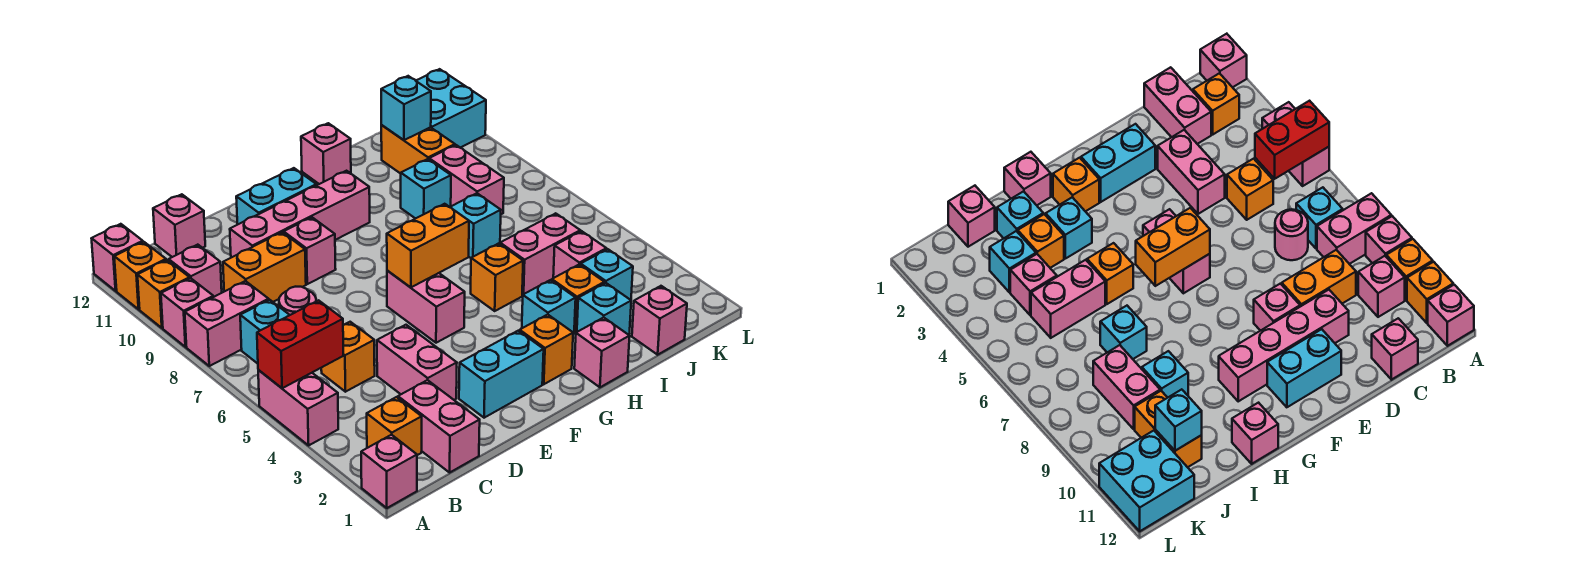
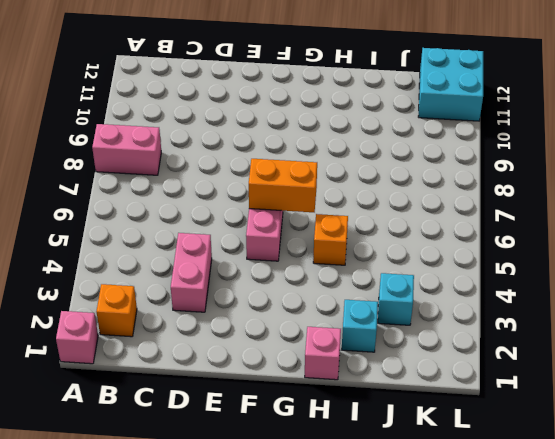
none -> pink 1x2 brick [258,370,338,445]
none -> pink 1x1 brick [161,278,213,347]
none -> orange 1x1 brick [138,260,190,328]
none -> orange 1x1 brick [114,242,166,309]

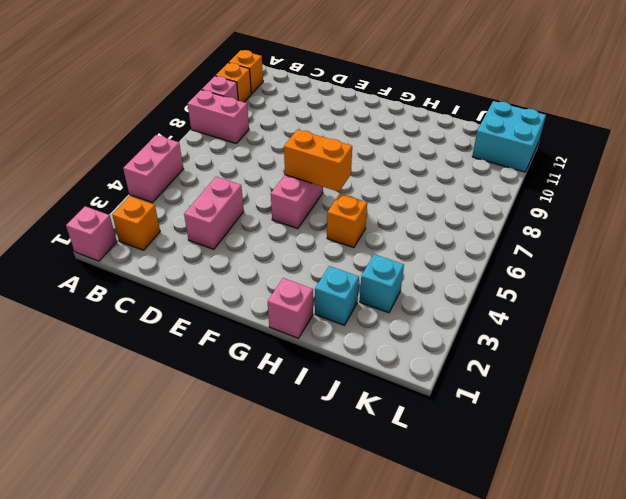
none -> pink 1x1 brick [91,224,143,291]
none -> cyan 1x1 brick [240,300,289,364]
none -> pink 1x1 brick [169,245,222,297]
none -> pink 1x2 brick [398,380,480,472]

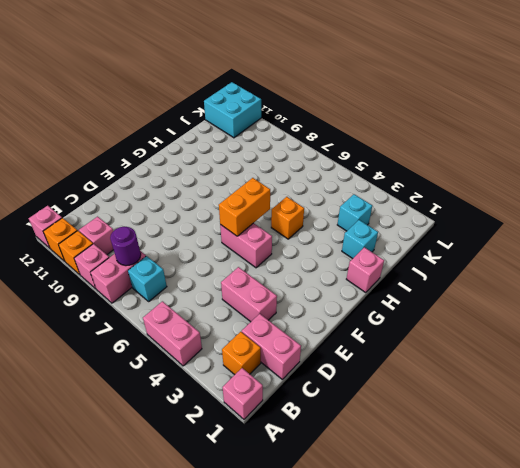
purple 1x1 round brick [110,227,141,266] -> none
none -> orange 1x1 brick [321,322,375,392]
none -> pink 1x1 round brick [279,287,316,315]
none -> orange 1x2 brick [223,232,306,302]
none -> pink 1x1 brick [153,194,205,257]

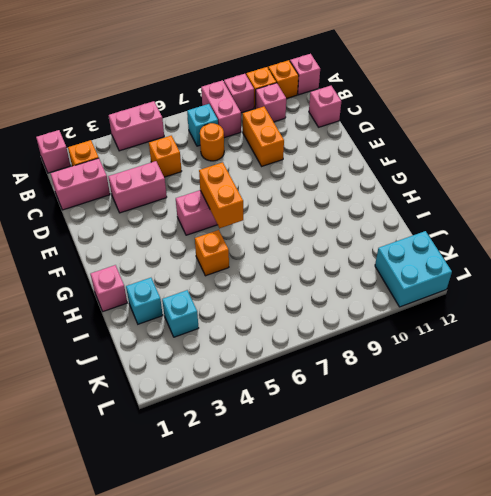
orange 1x1 round brick [200,123,224,161] -> pink 1x1 round brick [279,287,316,315]
none -> pink 1x4 brick [230,171,370,258]
none -> cyan 1x2 brick [459,331,544,418]
none -> pink 1x1 brick [284,217,336,284]
none -> cyan 1x2 brick [236,168,316,225]

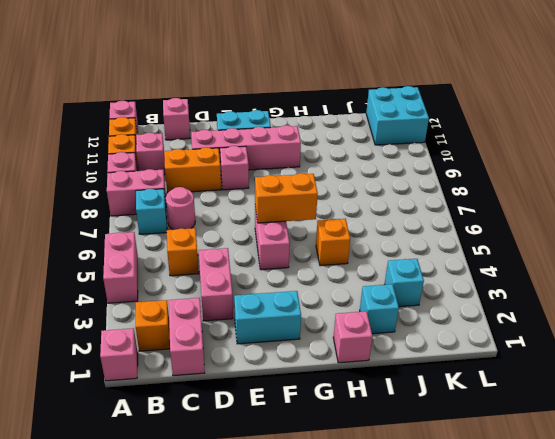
none -> orange 1x1 brick [520,315,573,384]
none -> cyan 1x1 brick [522,280,576,334]
none -> pink 1x1 brick [301,123,351,184]
none -> orange 1x1 brick [552,264,604,333]

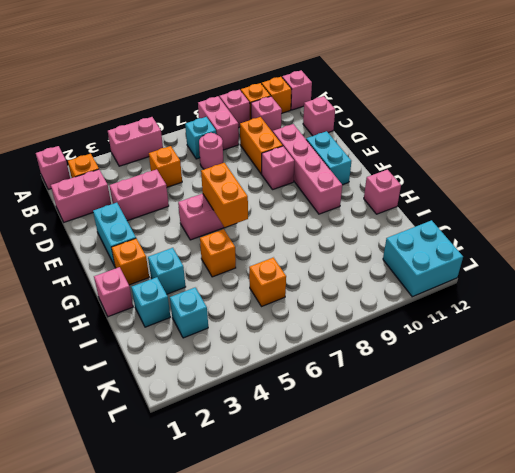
orange 1x1 brick [249,258,286,307] -> orange 1x1 brick moved to [552,264,604,333]
none -> pink 1x2 brick [500,213,580,295]
none -> cyan 1x1 brick [450,193,501,258]
none -> cyan 1x1 brick [401,159,451,219]
none -> pink 1x1 brick [632,286,687,355]

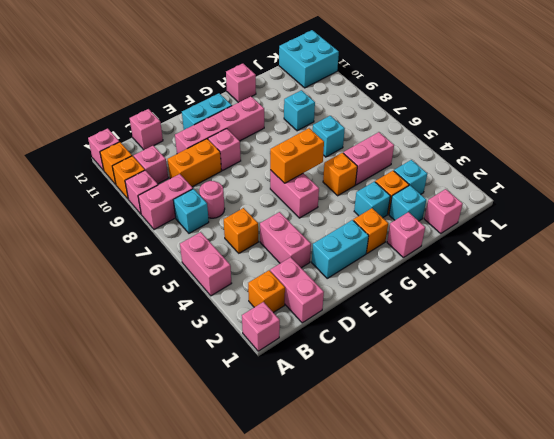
none -> pink 1x1 brick [553,231,606,278]
none -> pink 1x2 brick [429,145,504,214]
none -> orange 1x2 brick [381,125,455,174]
none -> red 1x2 brick [257,300,343,388]

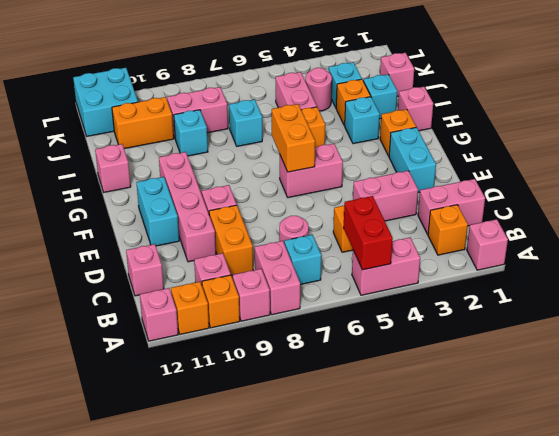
pink 1x1 round brick [305,68,332,111] -> pink 1x1 brick [553,231,606,278]
none -> cyan 1x1 brick [381,76,431,140]

